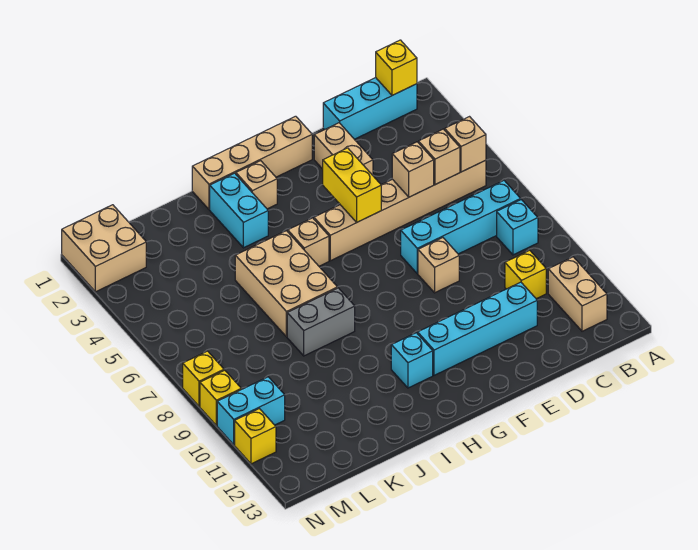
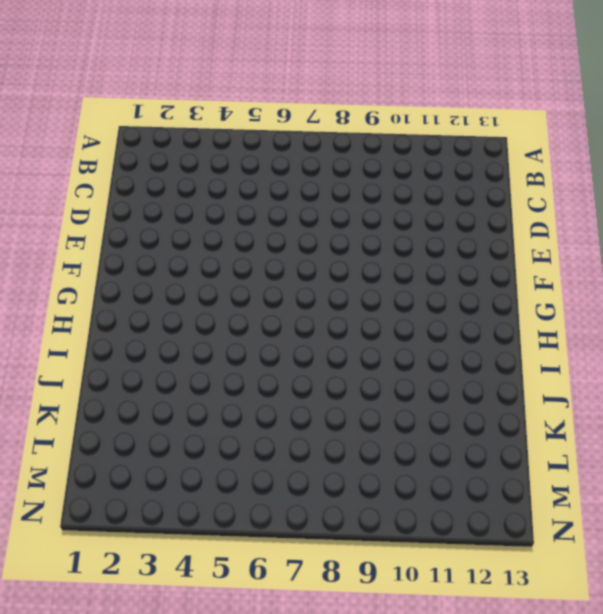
none -> cyan 1x3 brick [323,78,417,139]
none -> tan 1x6 brick [314,160,486,261]
none -> cyan 1x4 brick [401,181,521,274]

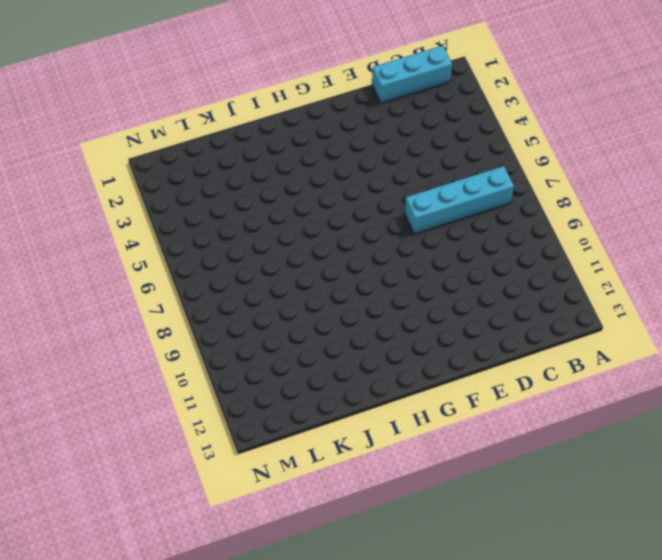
none -> tan 1x6 brick [314,160,486,261]
none -> cyan 1x1 brick [497,200,538,255]
none -> tan 1x2 brick [548,257,607,331]

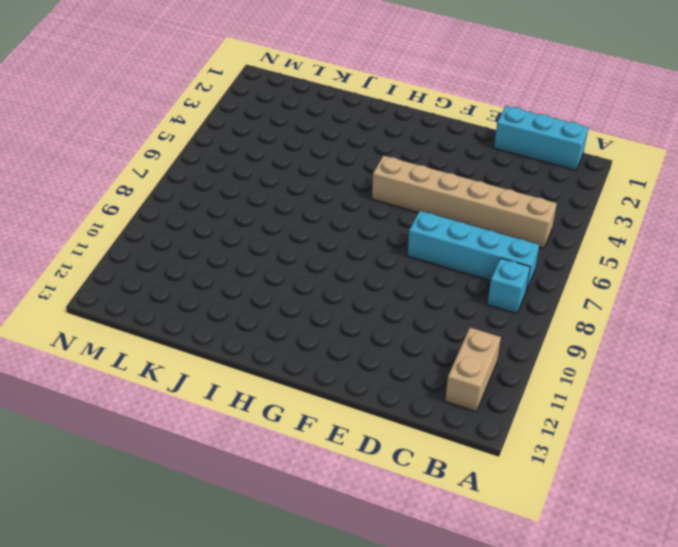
none -> yellow 1x1 brick [505,250,546,299]
none -> cyan 1x4 brick [418,282,537,375]
none -> tan 1x2 brick [314,123,373,175]

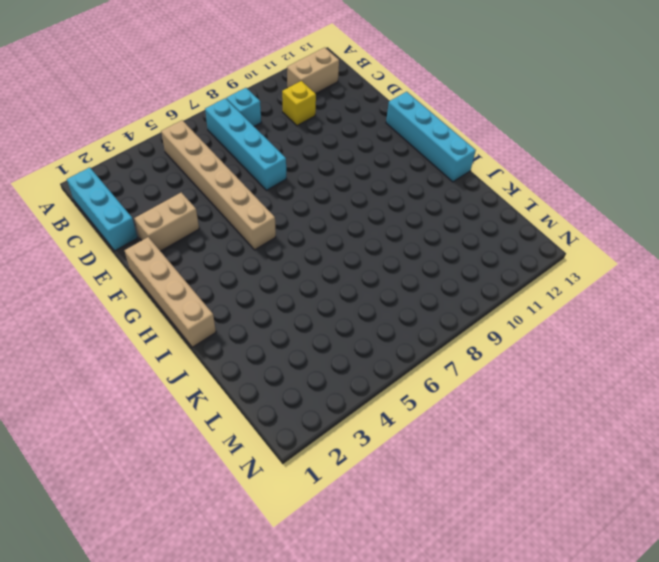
cyan 1x4 brick [386,92,476,182] -> cyan 1x4 brick moved to [418,282,537,375]
none -> tan 1x1 brick [418,238,459,293]
none -> tan 1x1 brick [236,161,277,209]
none -> tan 1x1 brick [288,218,329,266]

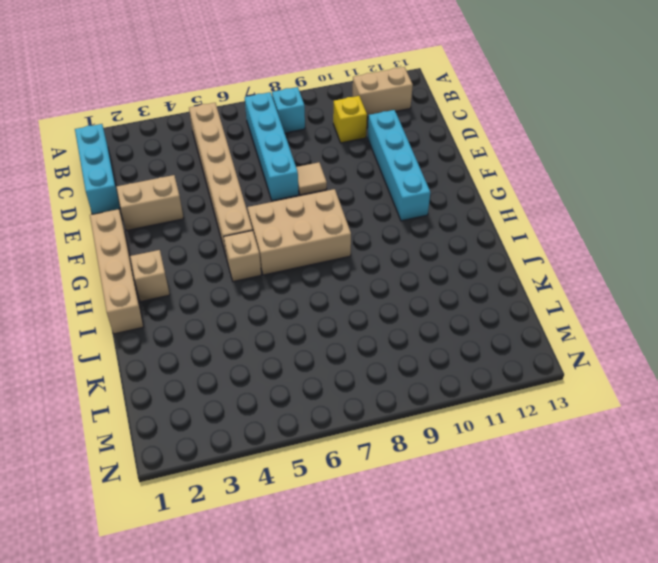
tan 1x1 tile [296,162,327,195] -> tan 1x1 brick [418,238,459,293]
tan 2x3 brick [248,189,351,275] -> tan 2x3 brick moved to [235,231,338,337]
none -> cyan 1x1 brick [391,333,433,388]
none -> cyan 1x2 brick [210,173,268,248]
none -> grey 1x2 brick [287,288,355,356]

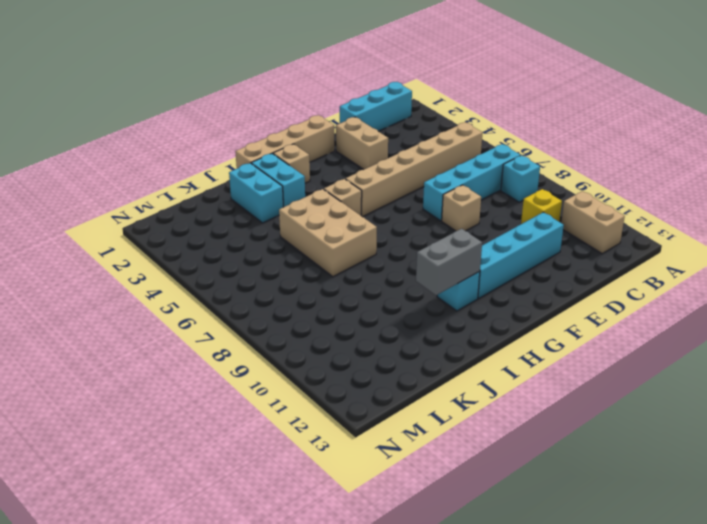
grey 1x2 brick [416,229,482,295] -> grey 1x2 brick moved to [287,288,355,356]
cyan 1x2 brick [229,163,283,223] -> cyan 1x2 brick turned to [217,377,285,445]
none -> tan 2x2 brick [62,205,146,292]
none -> yellow 1x1 brick [183,351,224,407]
none -> yellow 1x1 brick [200,370,241,426]

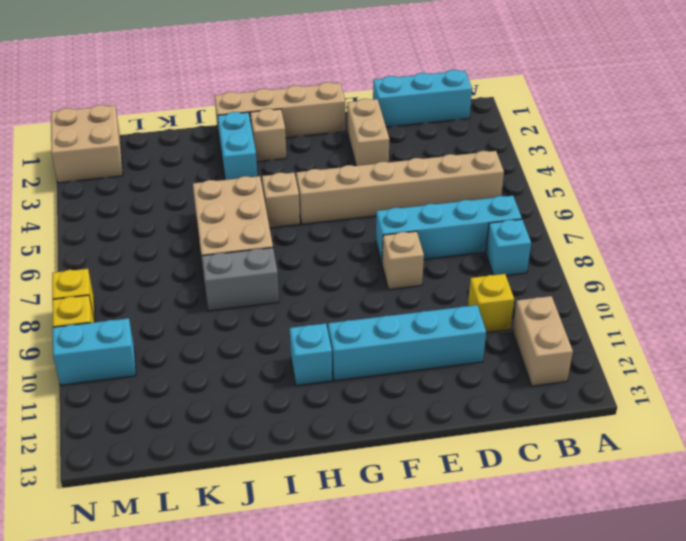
none -> yellow 1x1 brick [235,409,276,464]
none -> yellow 1x1 brick [376,40,417,95]
none -> tan 1x1 brick [445,117,486,172]

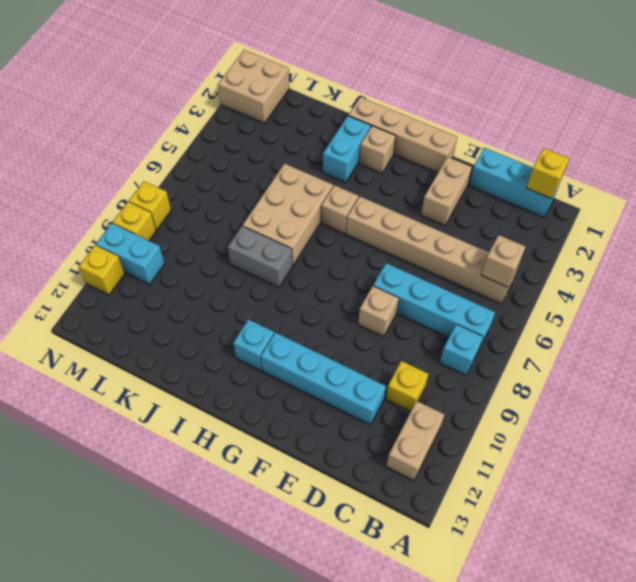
none -> tan 1x1 brick [419,129,460,185]
none -> tan 1x1 brick [392,142,434,197]
none -> yellow 1x2 brick [323,148,381,222]

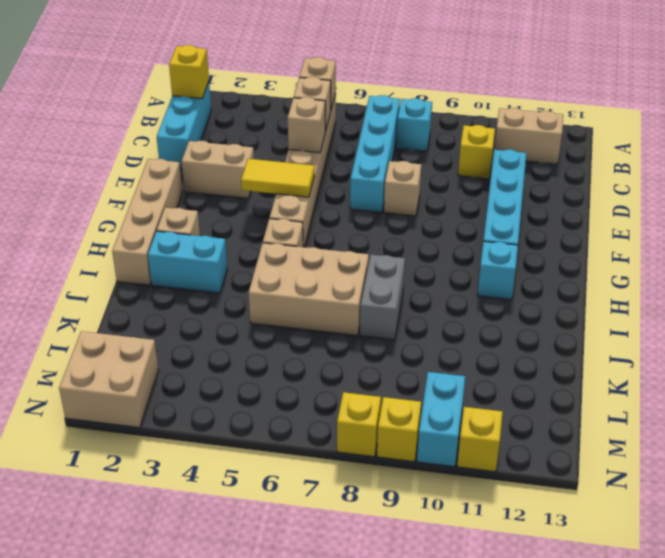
yellow 1x2 tile [241,159,314,197] -> yellow 1x2 brick [323,148,381,222]

